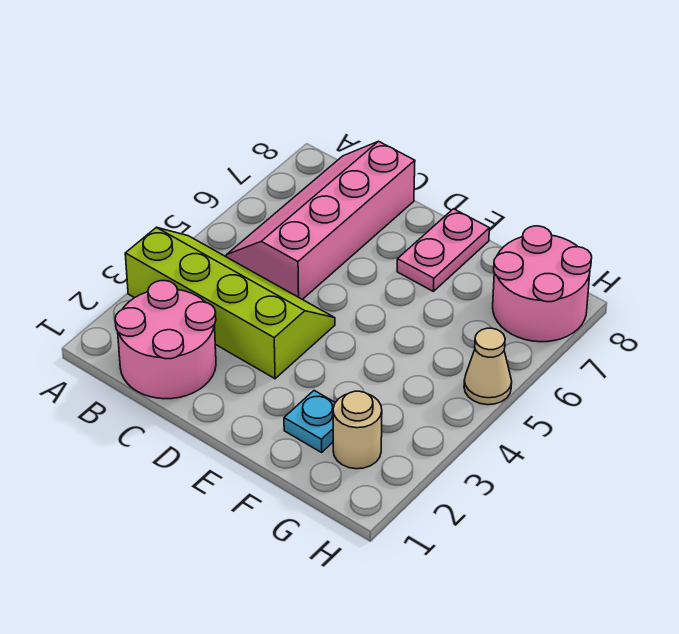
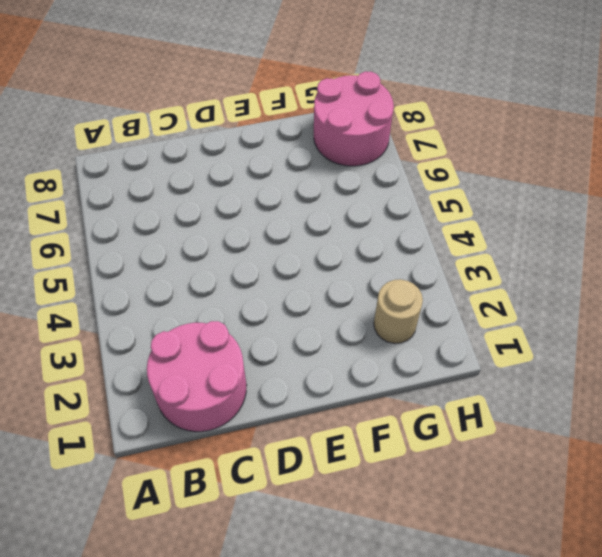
none -> lime 2x4 slope [125,227,335,379]
none -> pink 2x4 slope [226,141,415,299]

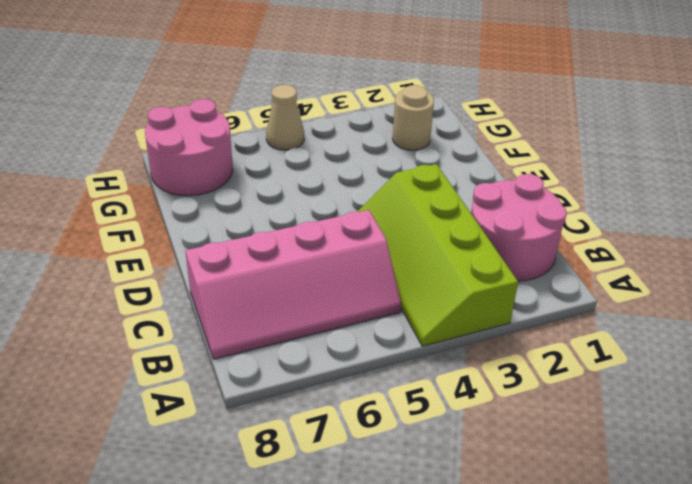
none -> pink 1x2 plate [397,209,489,291]
none -> cyan 1x1 plate [284,391,335,452]

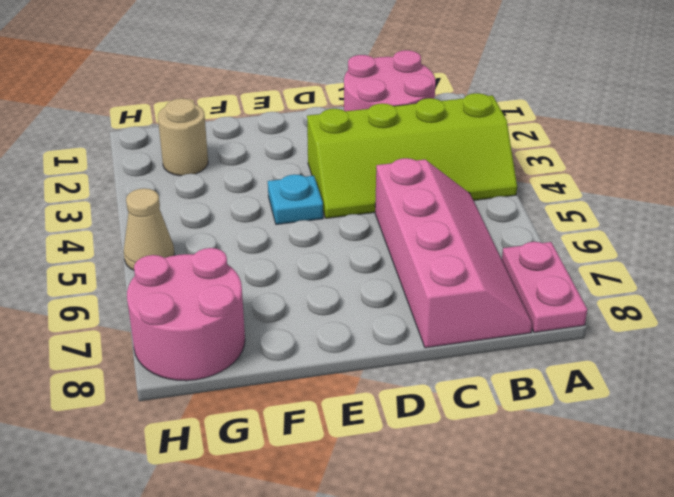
pink 1x2 plate [502,242,587,332] -> pink 1x2 plate moved to [397,209,489,291]
cyan 1x1 plate [268,174,323,224] -> cyan 1x1 plate moved to [284,391,335,452]

